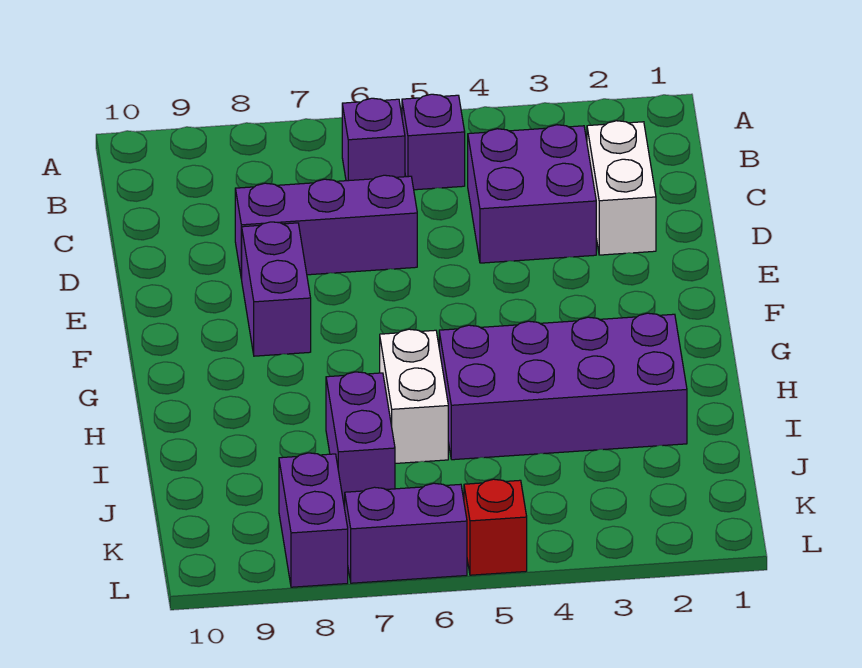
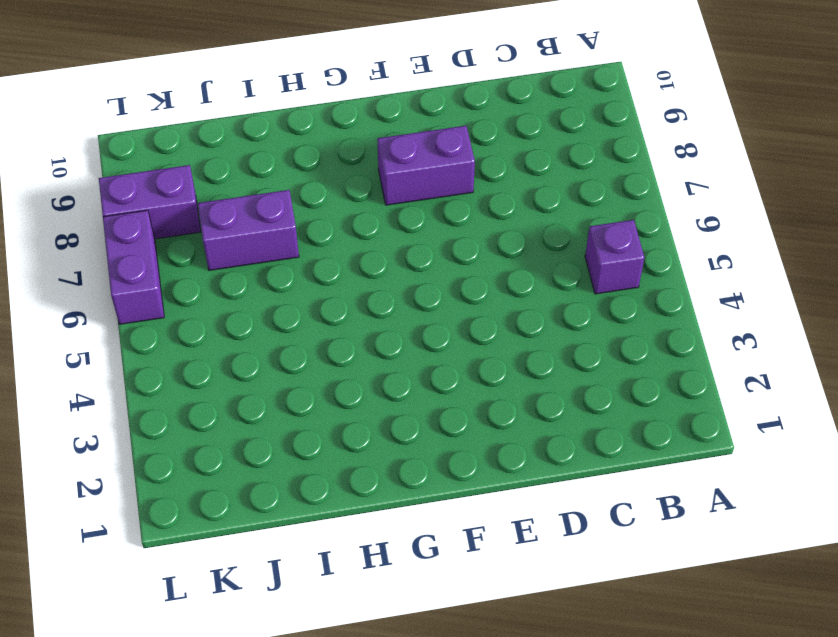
none -> purple 1x1 brick [342,98,405,181]
none -> white 1x2 brick [587,121,656,255]
none -> purple 2x2 brick [468,125,596,263]

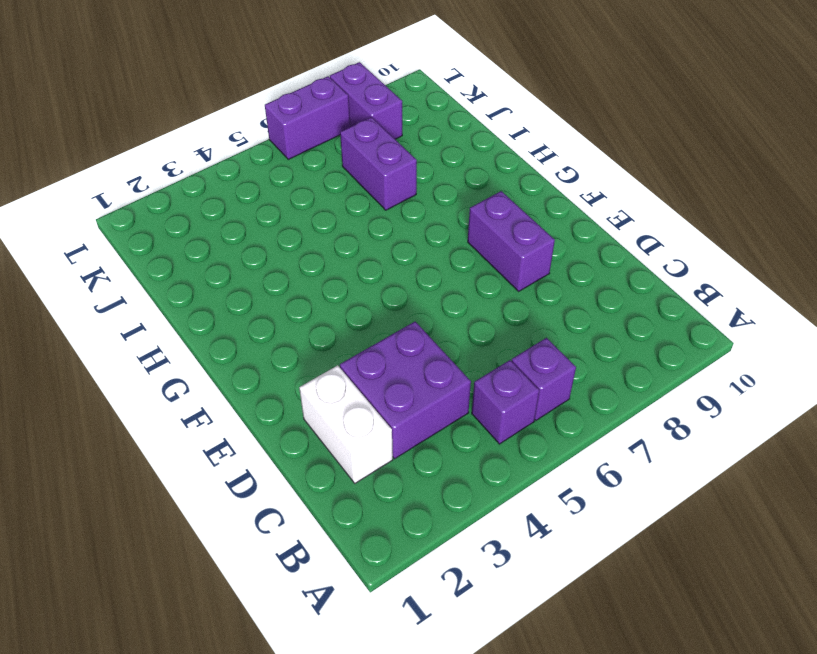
none -> purple 1x3 brick [235,175,417,279]
none -> purple 2x4 brick [439,313,687,460]
none -> white 1x2 brick [380,329,448,463]

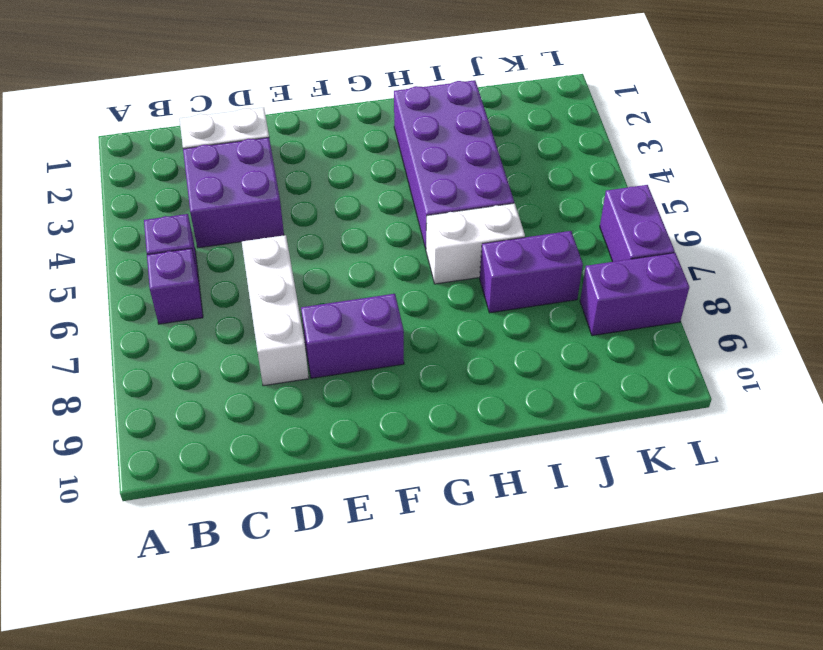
white 1x3 brick [242,235,309,386] -> purple 1x3 brick [235,175,417,279]
none -> red 1x1 brick [464,479,527,575]

